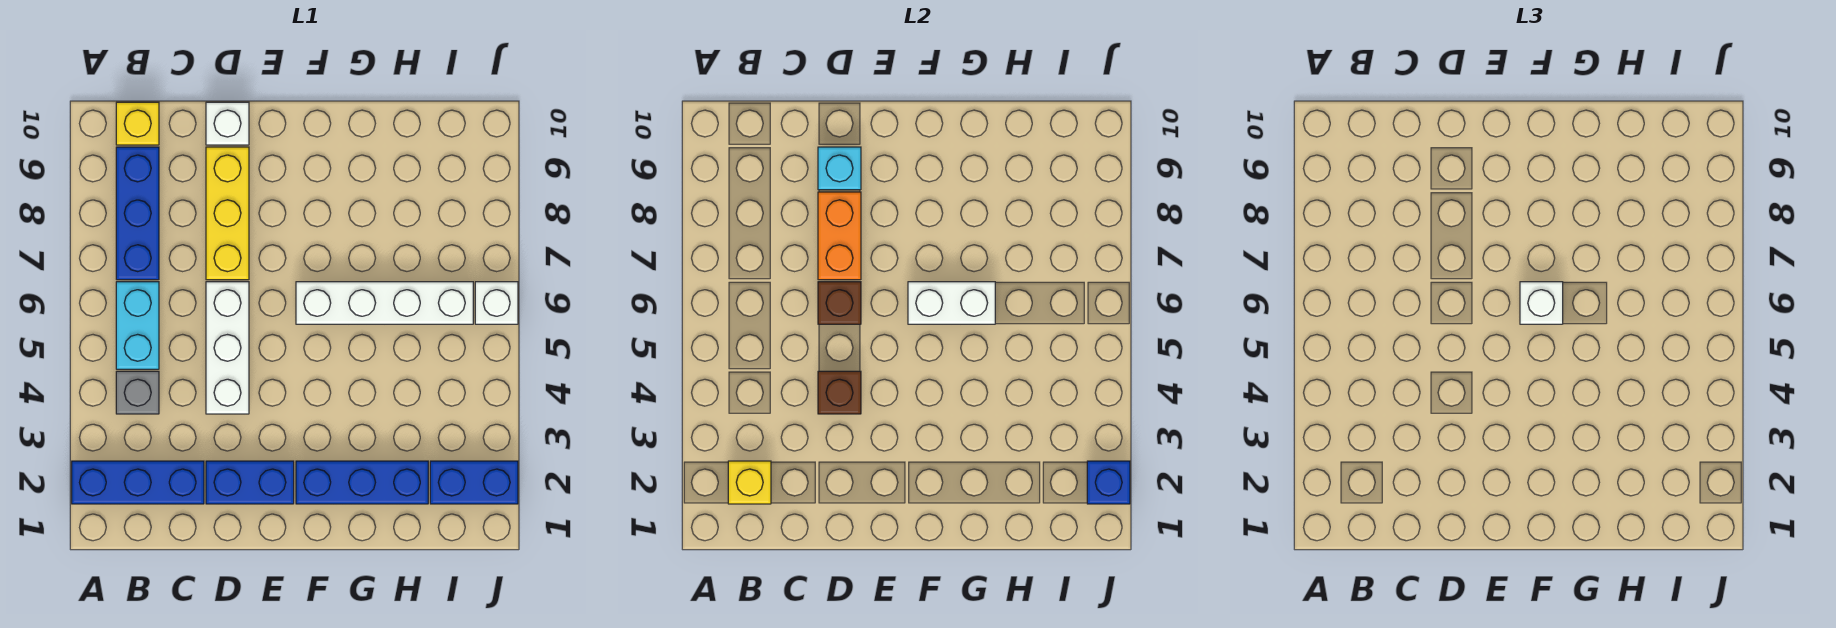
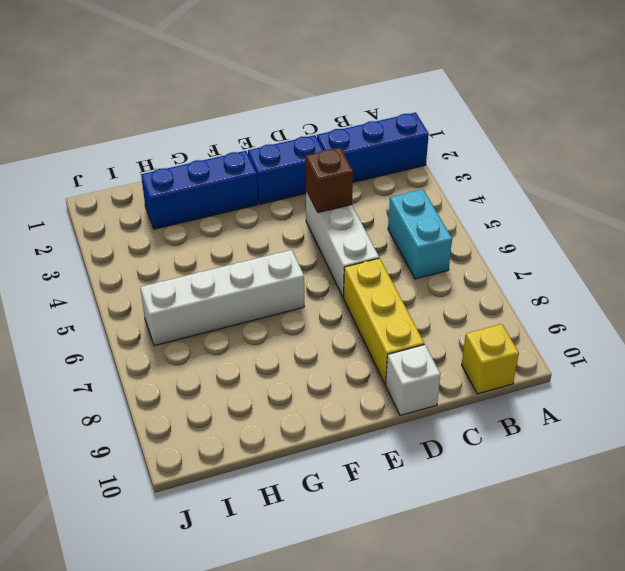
none -> grey 1x1 brick [116,371,159,414]
none -> blue 1x3 brick [116,147,159,280]
none -> blue 1x2 brick [430,461,518,504]

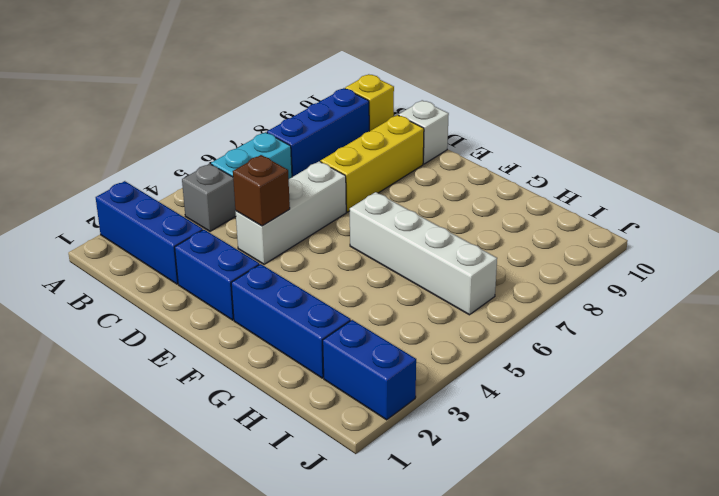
none -> white 1x1 brick [475,282,518,324]
none -> yellow 1x1 brick [728,461,771,504]
none -> brown 1x1 brick [818,282,861,324]

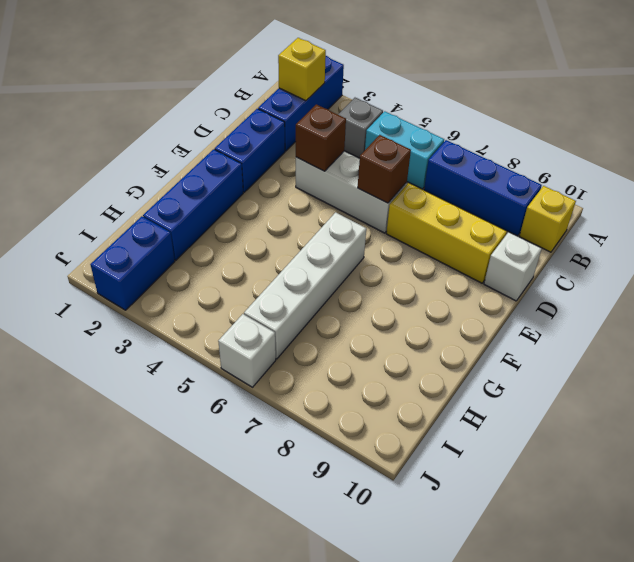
none -> orange 1x2 brick [818,192,861,280]
none -> cyan 1x1 brick [818,147,861,190]
none -> white 1x2 brick [908,282,995,324]

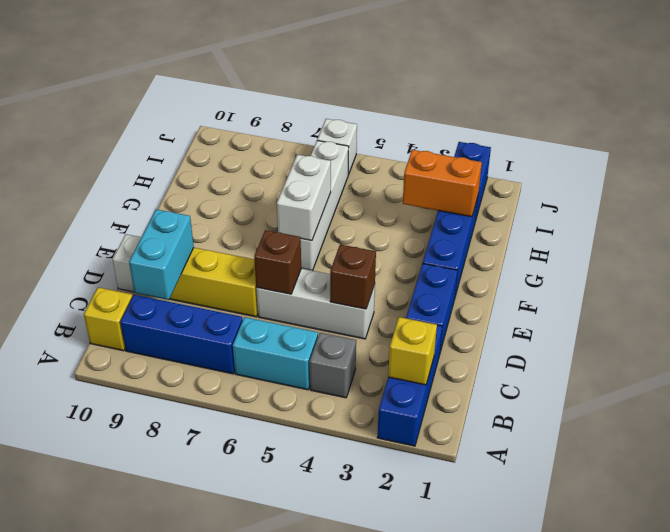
cyan 1x2 brick [129,209,194,300] -> cyan 1x1 brick [818,147,861,190]
orange 1x2 brick [403,150,482,217] -> orange 1x2 brick moved to [818,192,861,280]
none -> blue 1x1 brick [1087,461,1130,504]
none -> white 1x1 brick [1520,282,1563,324]

